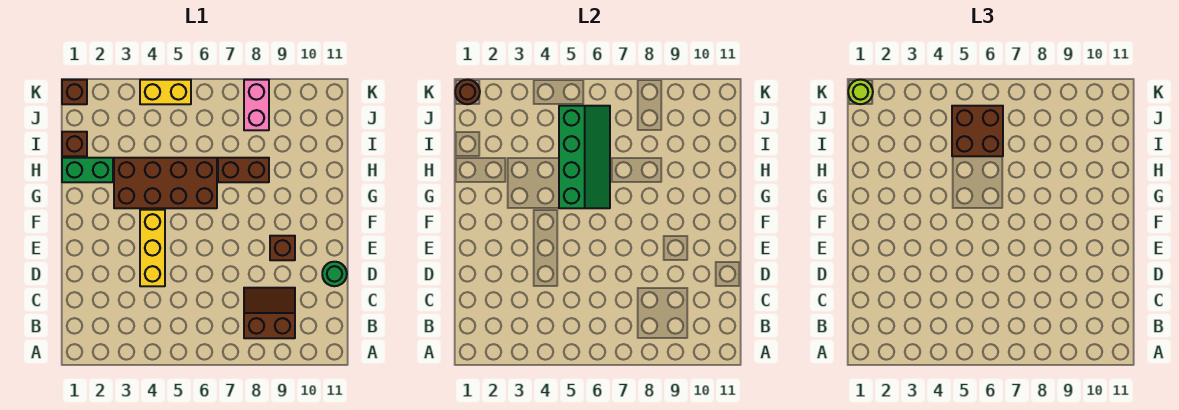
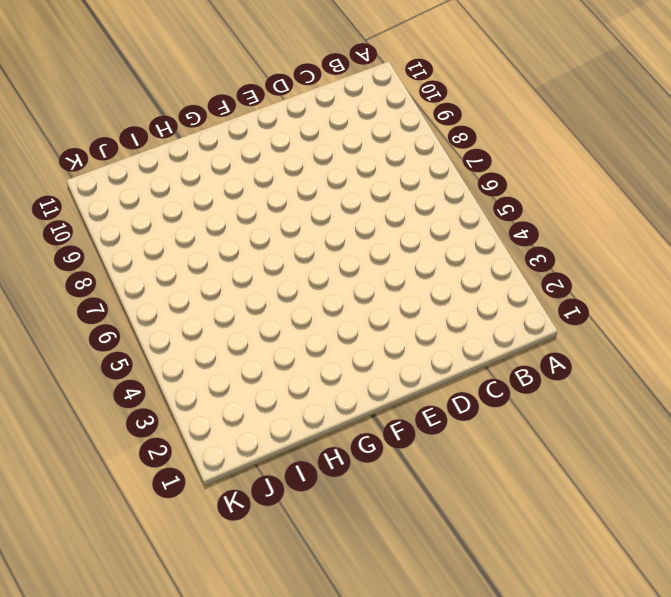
none -> brown 2x2 slope [244,288,295,338]
none -> yellow 1x3 brick [140,210,165,286]
none -> green 1x1 round brick [322,262,347,286]

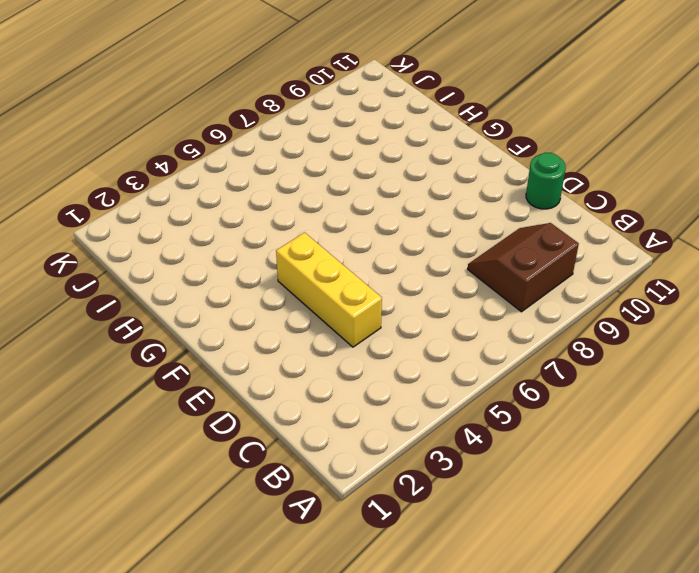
none -> brown 1x1 brick [270,236,295,260]
none -> brown 2x4 brick [114,158,217,208]
none -> green 1x2 brick [62,158,113,182]

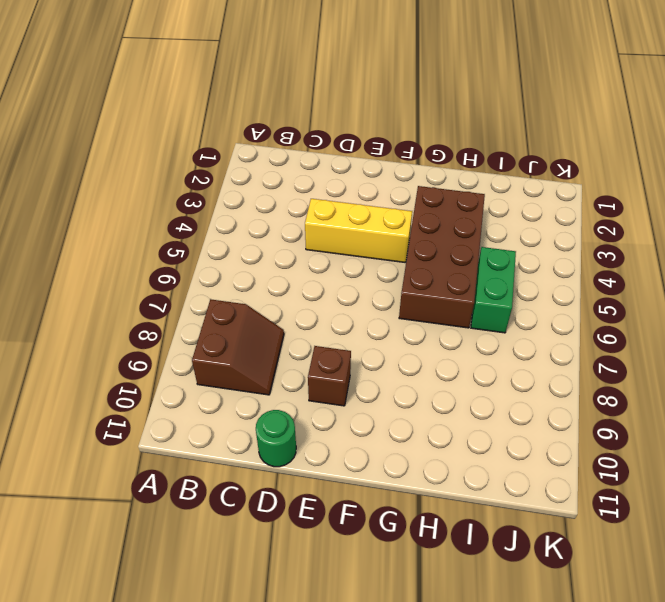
green 1x2 brick [471,247,516,333] -> green 1x2 brick moved to [62,158,113,182]
none -> brown 1x2 brick [218,158,269,182]
none -> brown 1x1 brick [62,132,87,156]
none -> pink 1x2 brick [244,80,269,130]

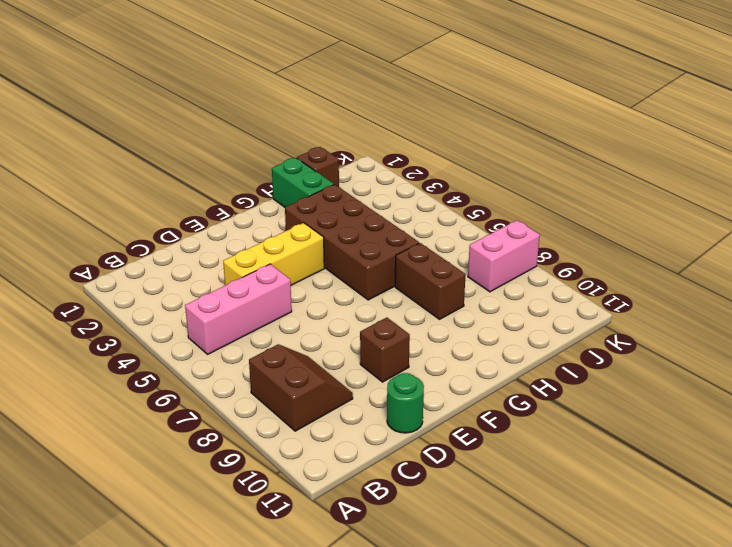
pink 1x3 brick [185,264,292,354] -> none
none -> brown 1x1 brick [62,80,87,104]
none -> yellow 1x2 brick [140,80,191,104]
none -> green 2x4 slope [559,106,610,208]

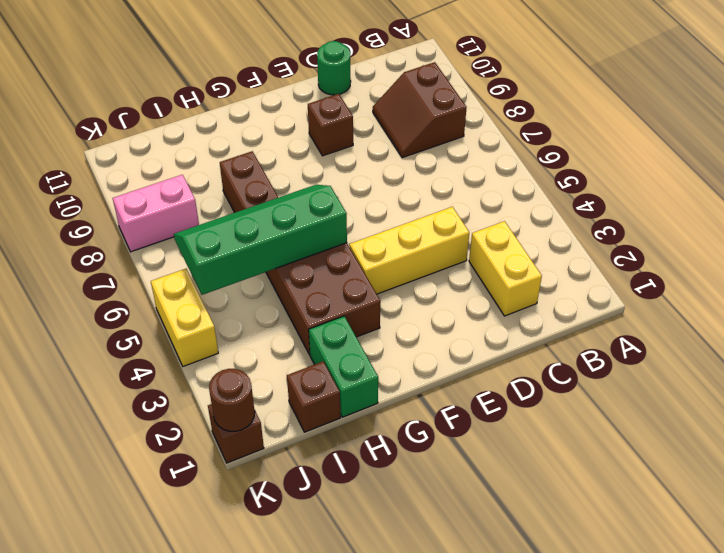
yellow 1x2 brick [469,221,542,316] -> none
none -> brown 2x2 brick [952,106,1003,156]
none -> lime 1x1 round brick [848,80,873,104]

